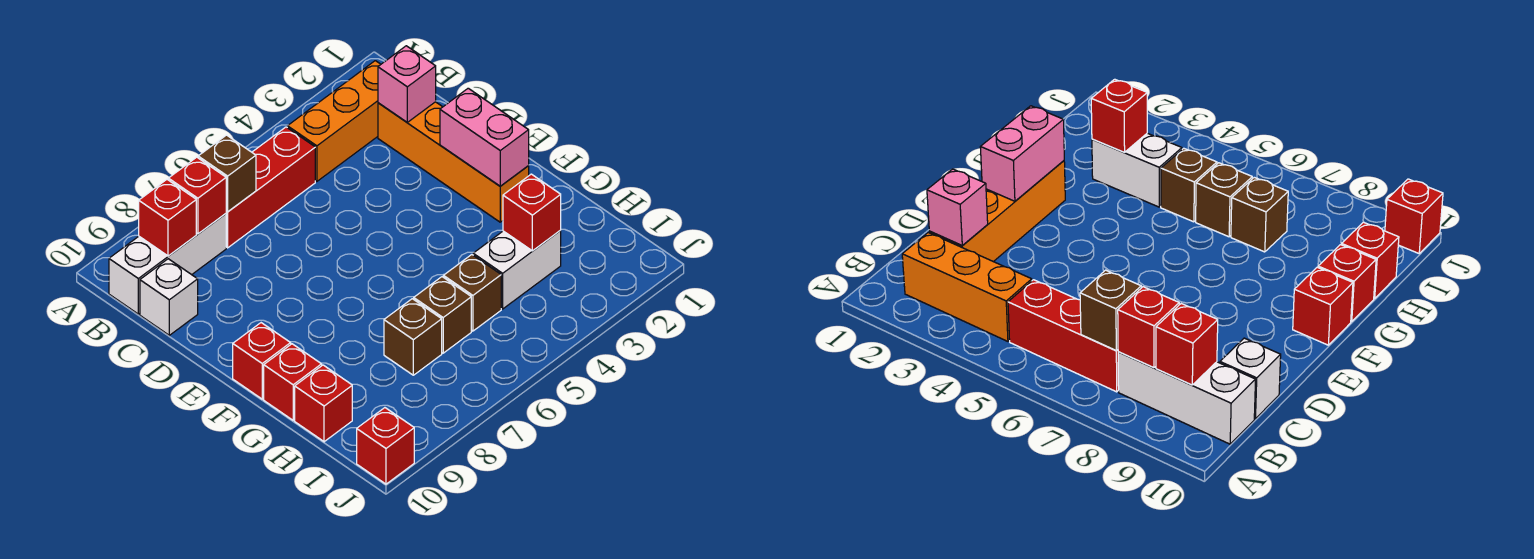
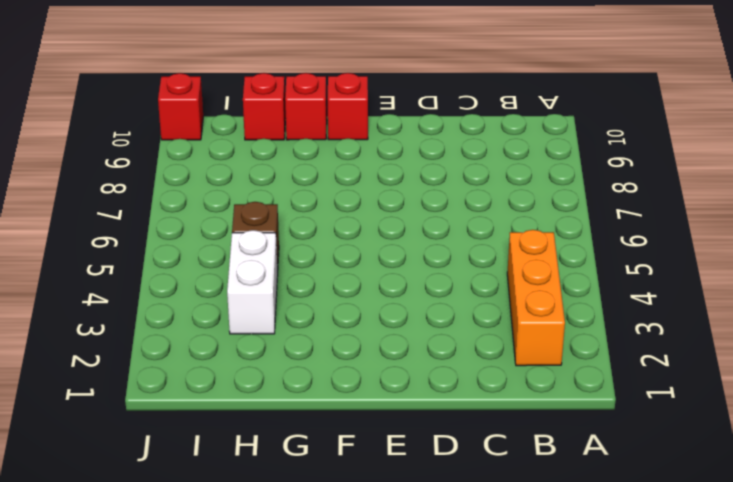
none -> red 1x3 brick [226,127,315,248]
none -> white 1x3 brick [109,214,226,314]
none -> orange 1x4 brick [378,102,529,222]

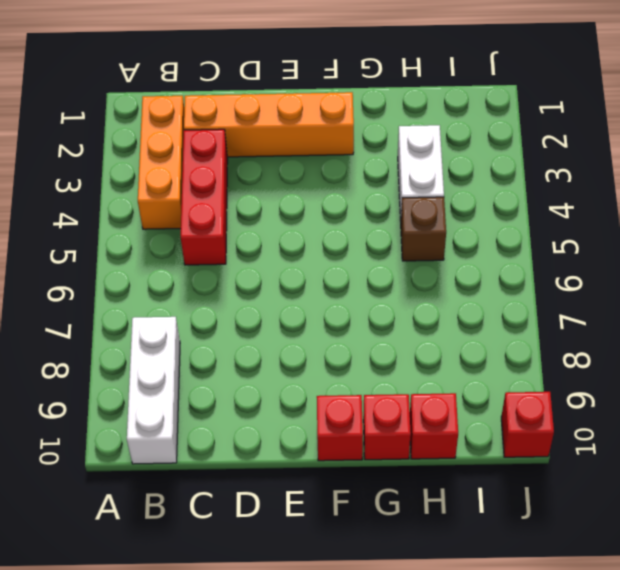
red 1x3 brick [181,129,228,265] -> red 1x3 brick moved to [226,127,315,248]
none -> white 1x1 brick [140,259,198,335]
none -> brown 1x1 brick [414,277,471,353]
none -> brown 1x1 brick [384,299,442,375]

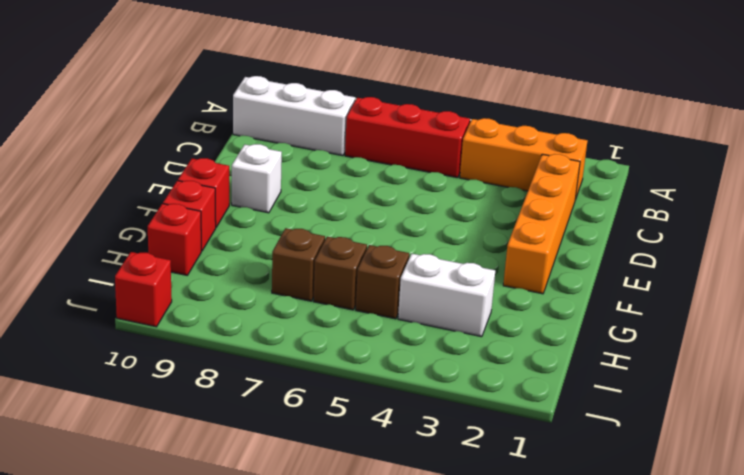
white 1x1 brick [232,144,282,213] -> white 1x1 brick moved to [140,259,198,335]
none -> brown 1x1 brick [198,135,256,212]
none -> red 1x1 brick [168,157,227,234]
none -> red 1x1 brick [139,180,196,256]

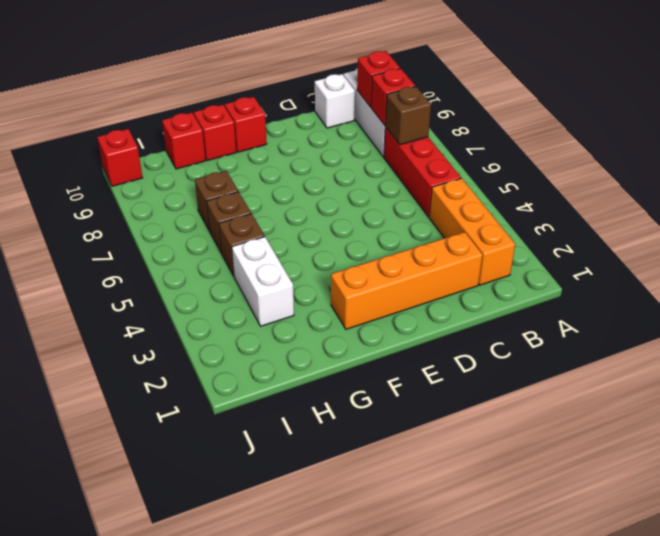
none -> pink 1x1 brick [378,46,436,122]
none -> pink 1x2 brick [440,88,529,186]
none -> red 1x1 brick [503,174,561,251]

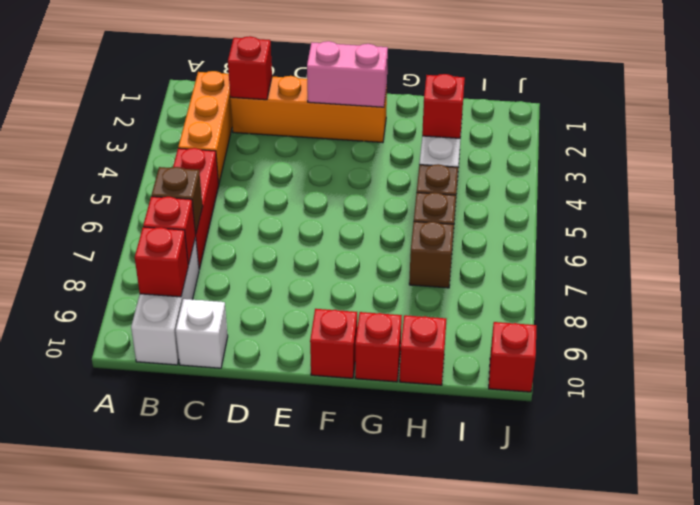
red 1x1 brick [228,36,272,100] -> pink 1x1 brick [378,46,436,122]

